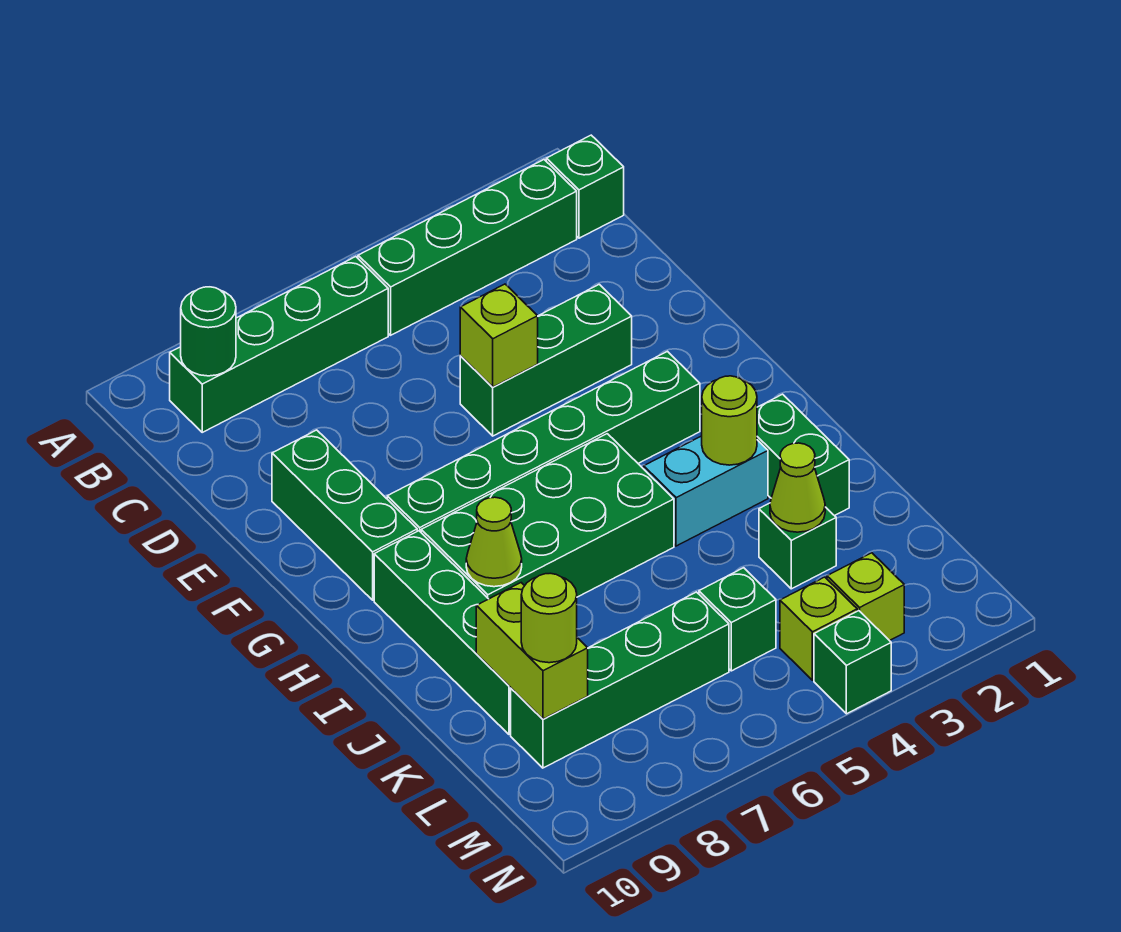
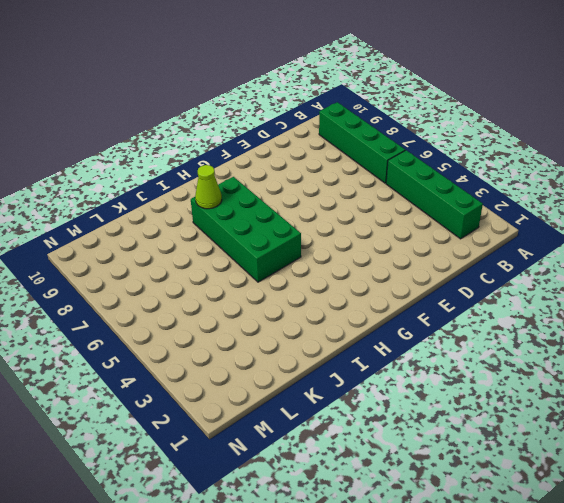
none -> green 1x1 brick [546,135,624,238]
none -> green 1x3 brick [460,284,632,436]
none -> green 1x3 brick [272,430,417,600]

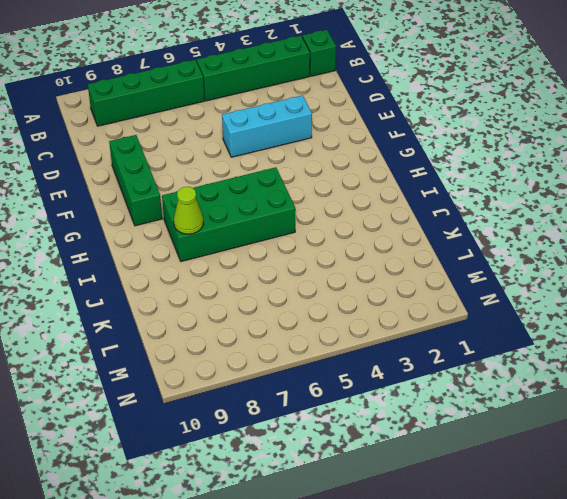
cyan 1x3 brick [222,95,312,157] -> green 1x3 brick [460,284,632,436]
none -> green 1x6 brick [387,351,700,532]
none -> green 1x4 brick [374,531,511,734]
none -> green 1x2 brick [757,394,849,516]

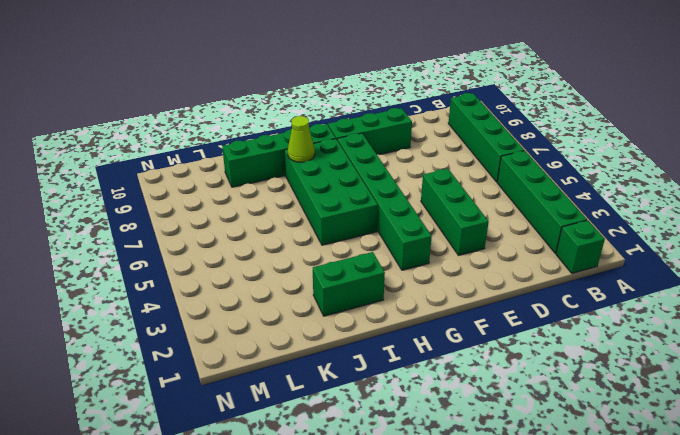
none -> cyan 1x2 brick [644,436,768,546]
none -> green 1x1 brick [759,503,836,589]
none -> green 1x1 brick [699,568,776,671]

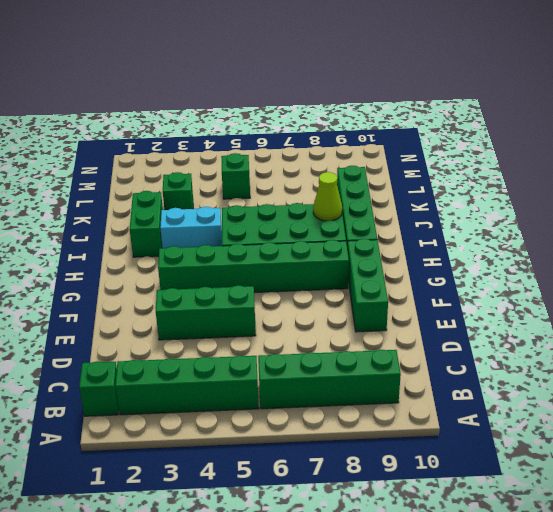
none -> green 1x4 brick [511,592,729,768]
none -> lime 1x1 brick [827,553,904,641]
none -> lime 1x1 brick [780,577,857,680]

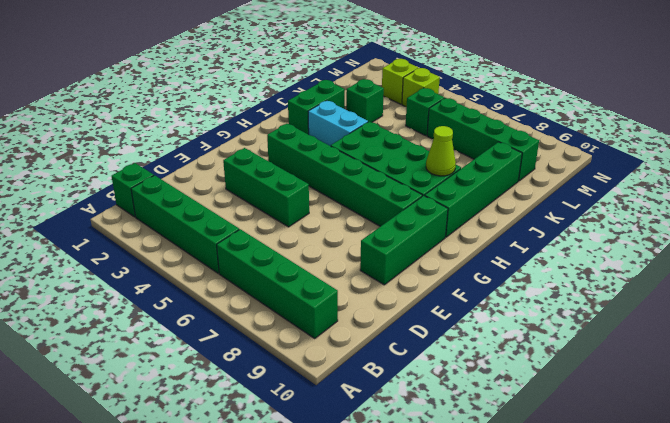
none -> green 1x1 brick [814,611,891,714]
none -> green 1x1 round brick [181,287,236,376]
none -> lime 1x1 brick [460,284,538,387]

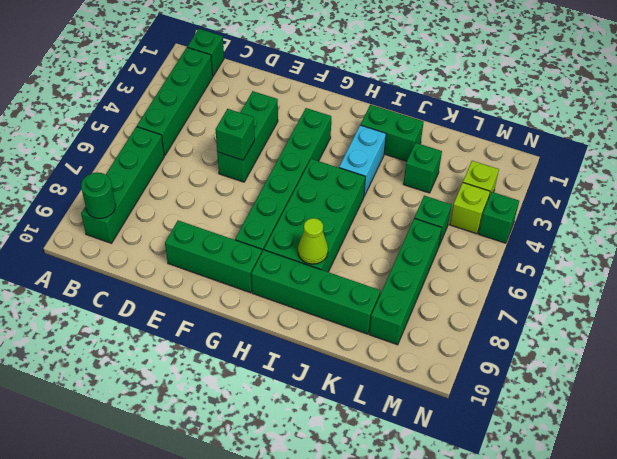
green 1x1 brick [215,109,255,160] -> lime 1x1 brick [460,284,538,387]
none -> lime 1x1 round brick [702,376,757,465]
none -> lime 1x1 cone [770,443,825,532]
none -> lime 1x2 brick [476,583,588,719]

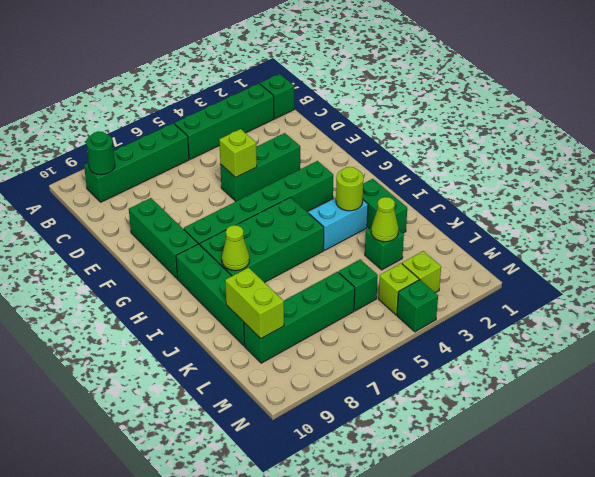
none -> lime 1x1 round brick [521,573,577,663]

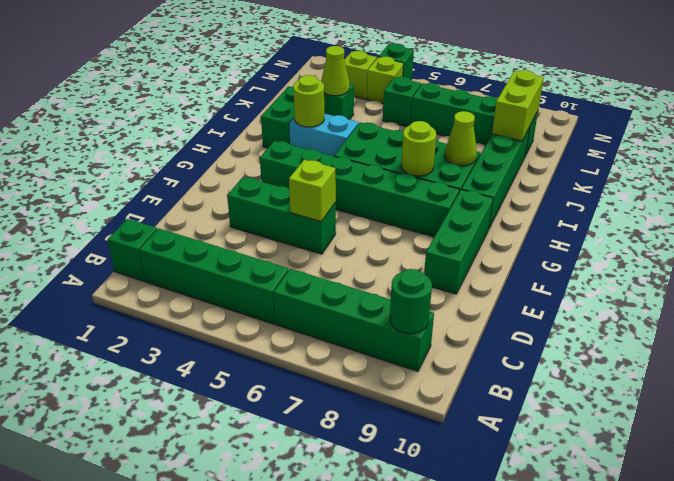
lime 1x1 round brick [401,121,436,176] -> lime 1x1 round brick moved to [521,573,577,663]

